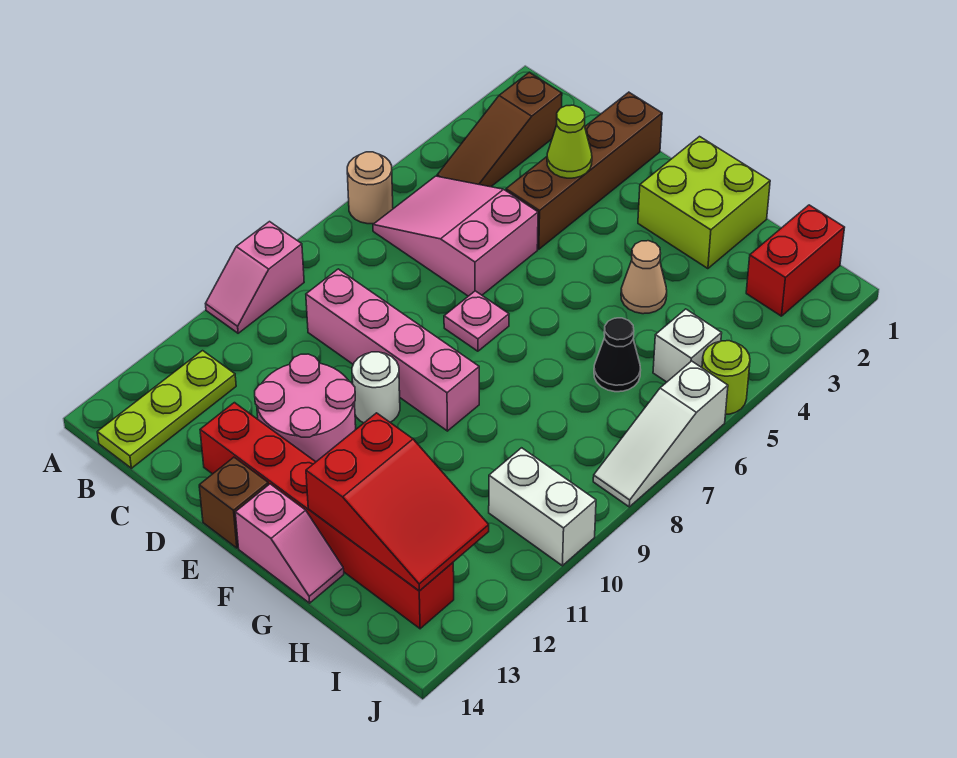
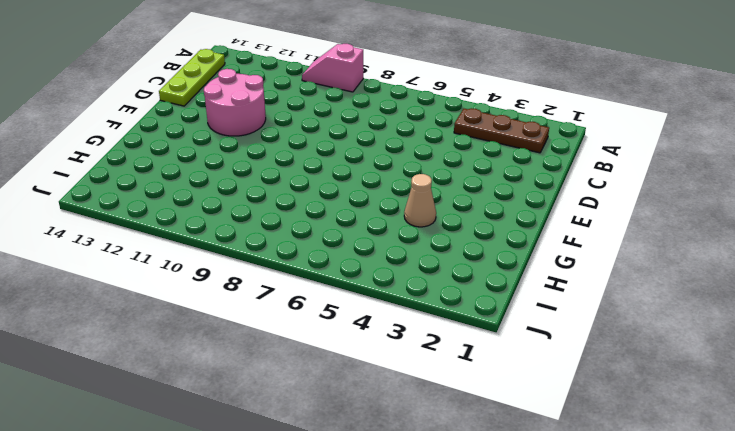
brown 1x3 plate [454,108,549,153] -> brown 1x3 slope [437,72,562,187]
lime 1x3 plate [159,49,225,106] -> lime 1x3 plate turned to [97,351,236,468]
none -> tan 1x1 round brick [347,152,393,224]
none -> pink 2x3 slope [373,176,538,296]
none -> pink 1x4 brick [306,269,479,431]

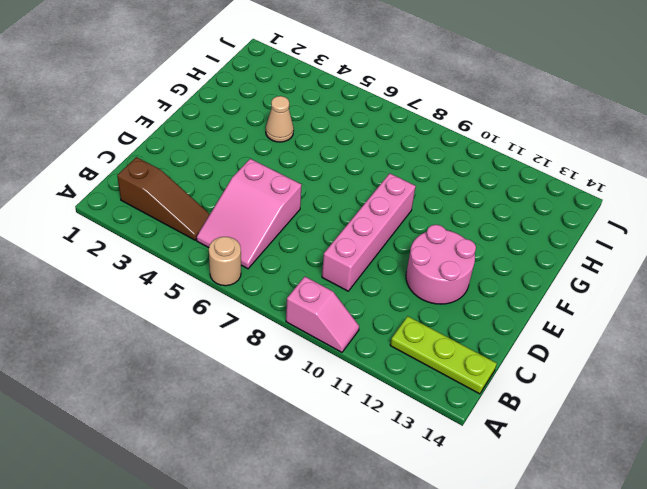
none -> brown 1x4 brick [506,92,662,249]
none -> red 1x6 brick [200,403,454,629]
none -> pink 1x1 plate [444,291,509,351]

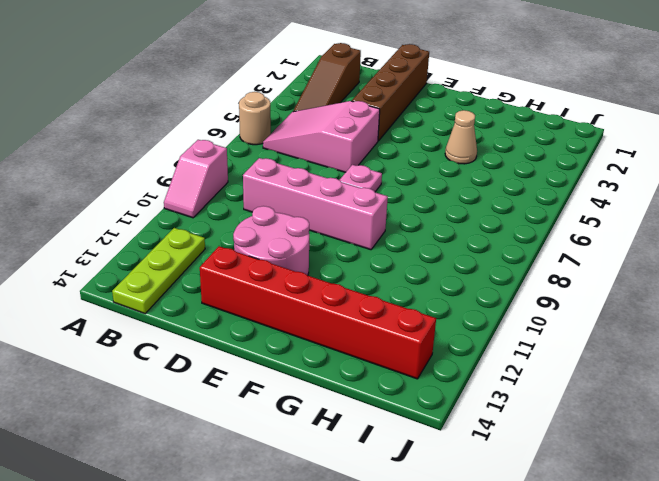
none -> white 1x1 round brick [352,352,400,423]
none -> brown 1x1 brick [199,457,268,548]
none -> lime 2x2 brick [638,137,770,269]

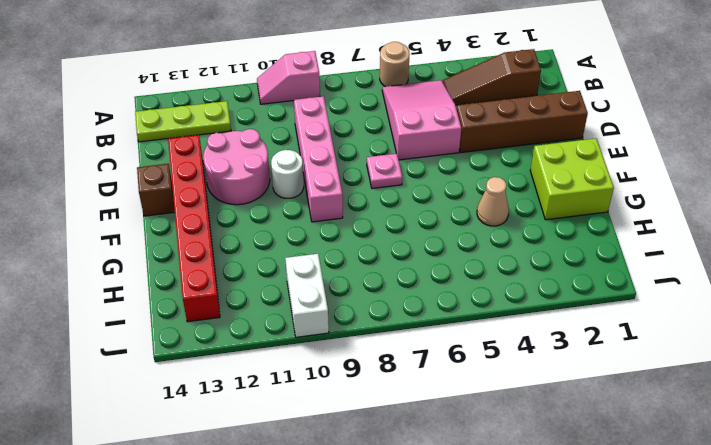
none -> pink 1x2 slope [235,484,344,603]
none -> black 1x1 cone [594,318,641,392]
none -> red 1x2 brick [746,205,845,316]

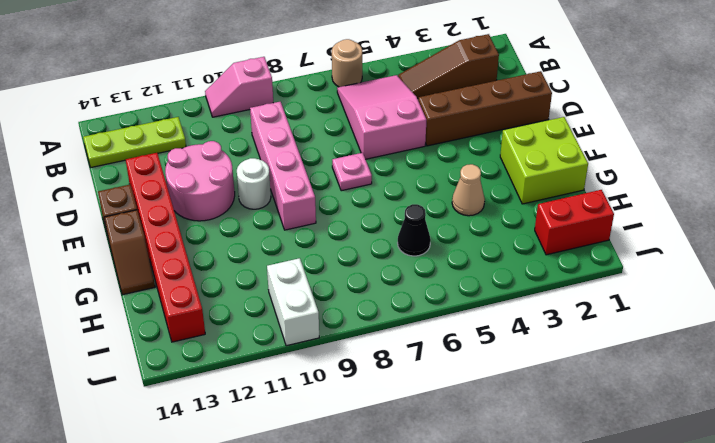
brown 1x2 slope [104,210,155,295] -> pink 1x2 slope [235,484,344,603]
none -> white 1x1 brick [653,309,722,382]
none -> lime 1x1 round brick [702,341,750,415]
none -> white 1x3 slope [593,361,728,507]

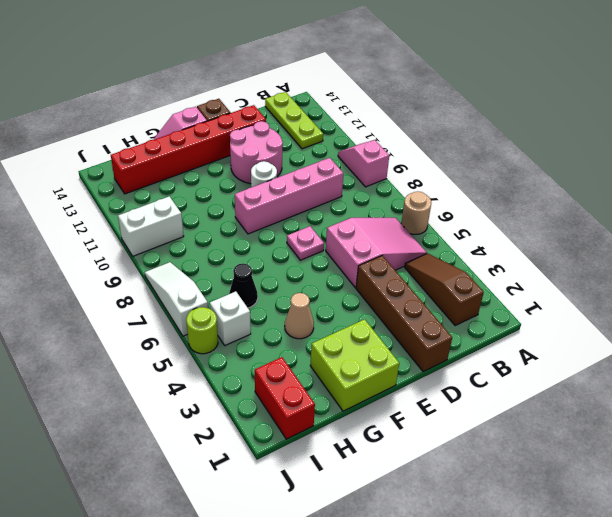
none -> lime 1x1 cone [547,105,592,178]
none -> red 2x3 slope [306,413,489,591]

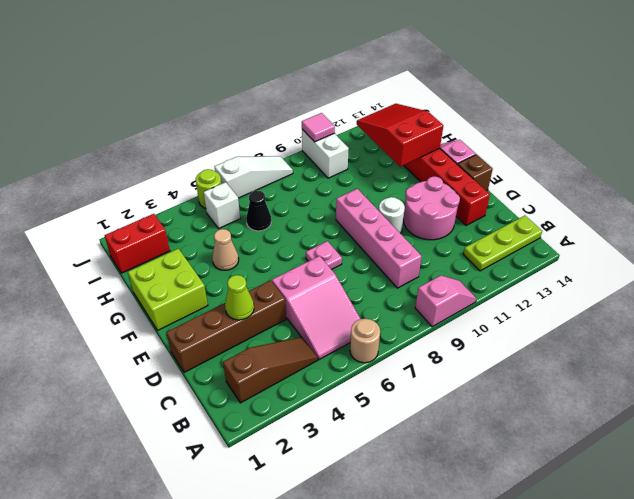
pink 1x1 tile [302,113,335,142] -> none

